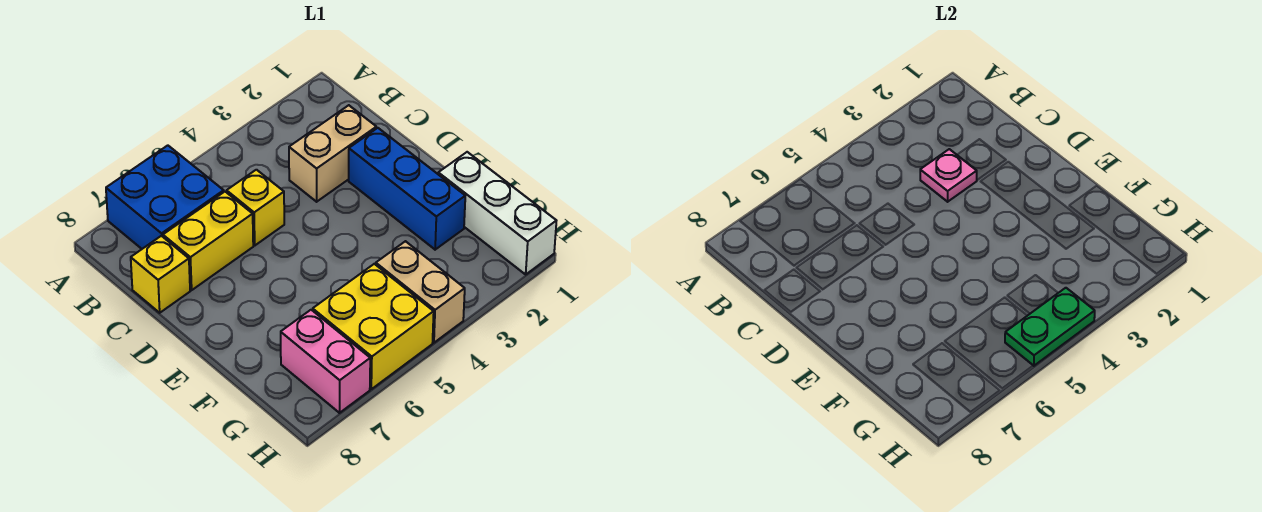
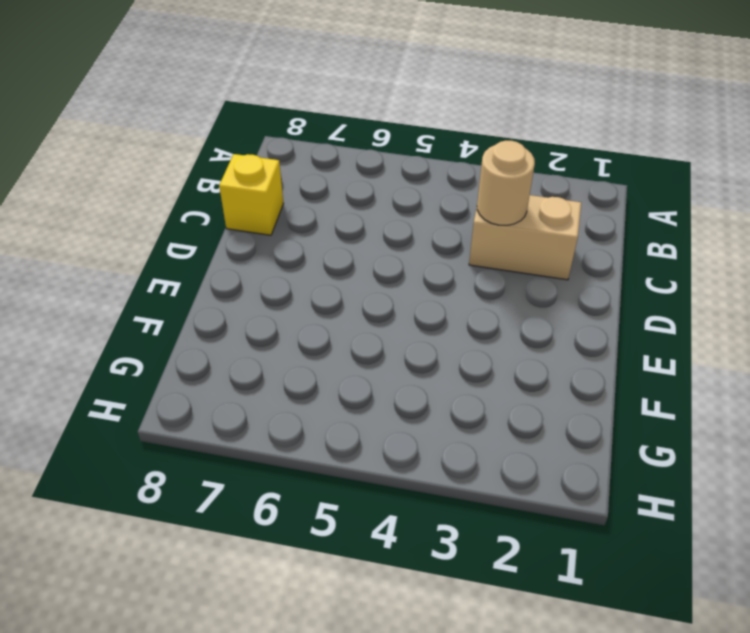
tan 1x1 round brick [477,141,535,225] -> pink 1x1 plate [920,149,977,202]
none -> blue 2x2 brick [106,145,224,249]
none -> yellow 1x1 brick [227,170,284,245]
none -> yellow 1x2 brick [163,192,253,290]

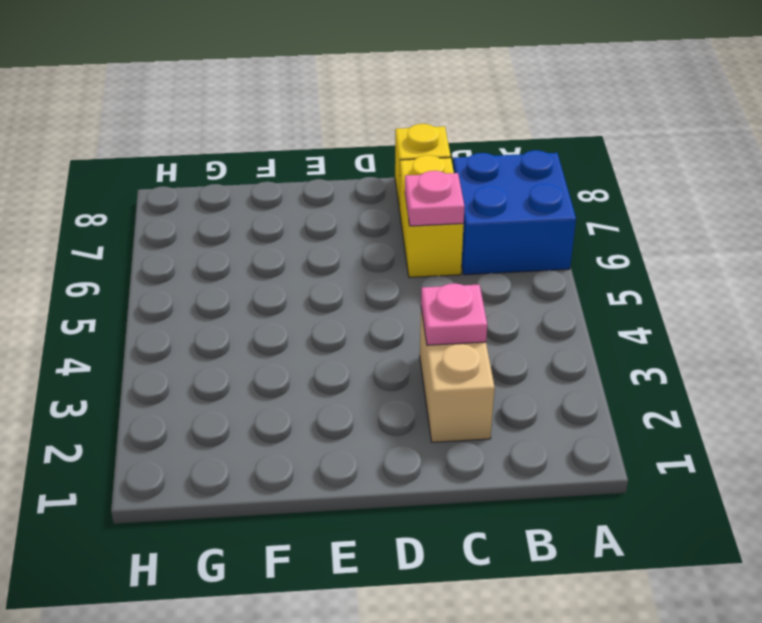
pink 1x1 plate [405,171,465,226] -> none
none -> yellow 1x1 brick [227,170,284,245]
none -> blue 1x3 brick [349,128,465,250]
none -> white 1x3 brick [438,152,556,274]

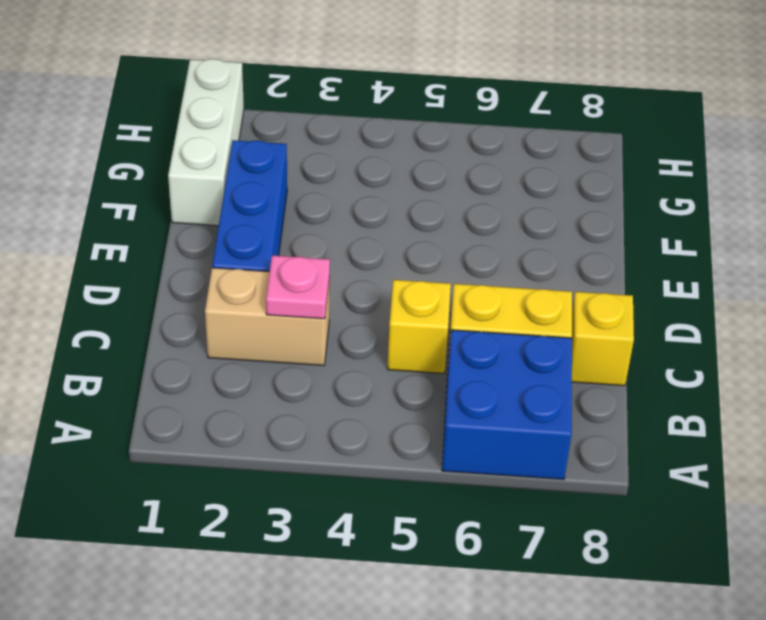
none -> tan 1x2 brick [376,241,465,343]
none -> yellow 2x2 brick [313,264,434,389]
none -> pink 1x2 brick [281,310,370,413]

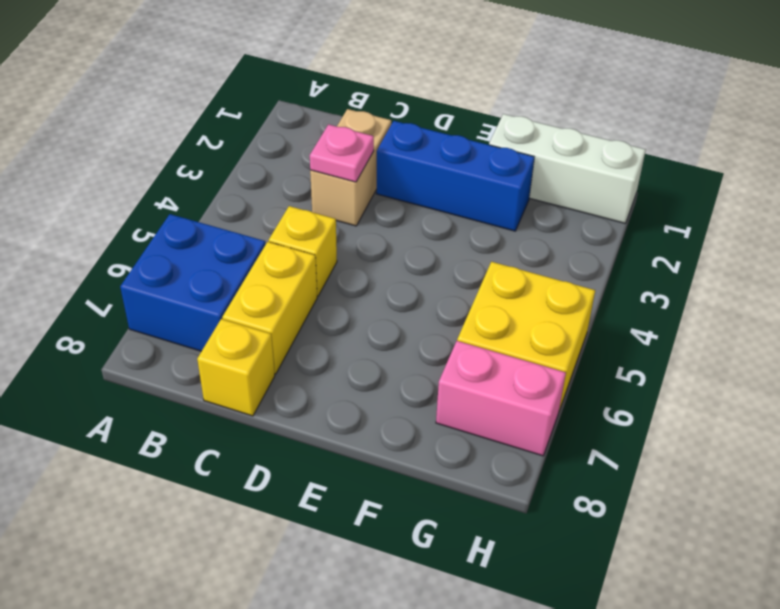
none -> tan 1x2 brick [376,241,465,343]
none -> green 1x2 plate [1005,288,1095,366]

